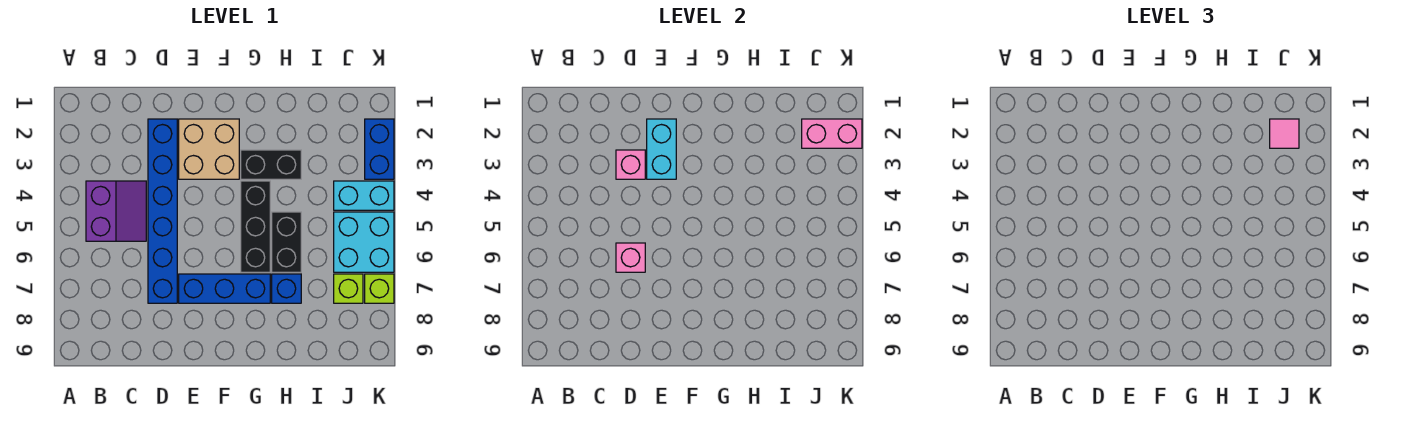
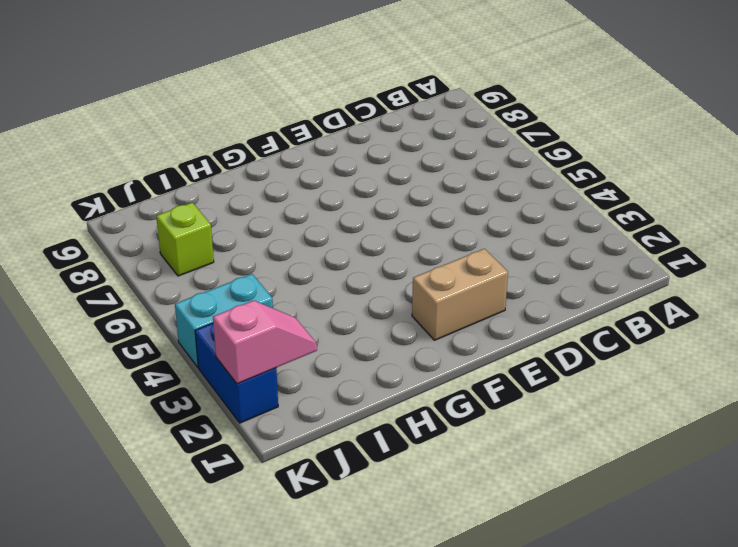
tan 1x2 brick [412,249,508,340] -> tan 2x2 brick [179,119,239,179]
pink 1x2 slope [213,300,317,384] -> pink 1x2 brick [802,119,862,148]
none -> purple 2x2 slope [86,181,146,241]
none -> blue 1x6 brick [148,119,177,303]
none -> blue 1x3 brick [179,274,270,303]

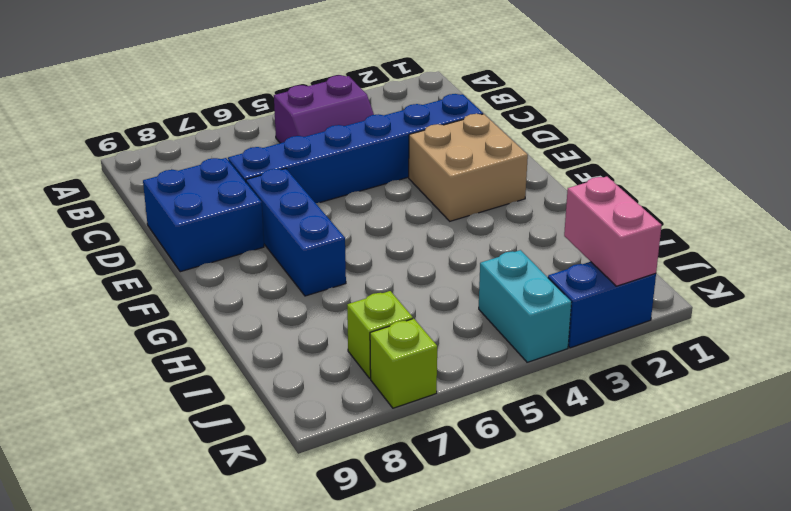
blue 2x2 brick [143,158,264,272] -> none
none -> black 1x2 brick [241,150,301,179]
none -> black 1x3 brick [241,181,270,272]
none -> black 1x2 brick [272,212,301,272]

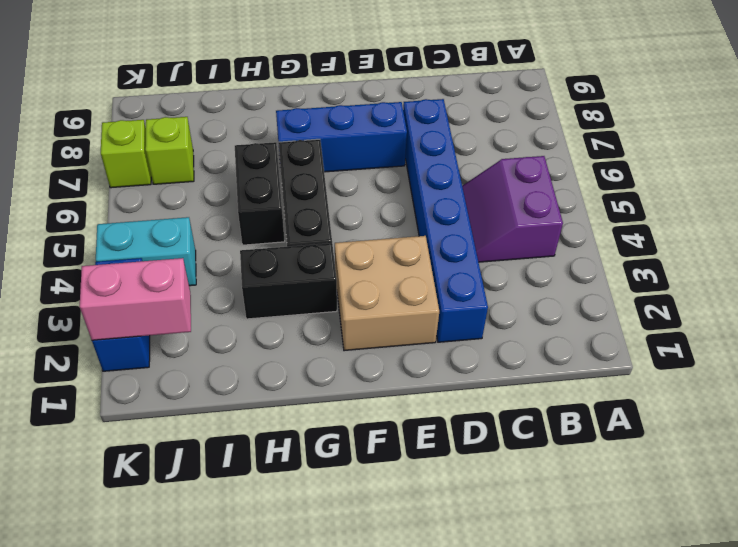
none -> blue 1x1 brick [272,274,301,303]
none -> cyan 2x2 brick [334,212,394,272]
none -> pink 1x1 brick [616,150,645,179]

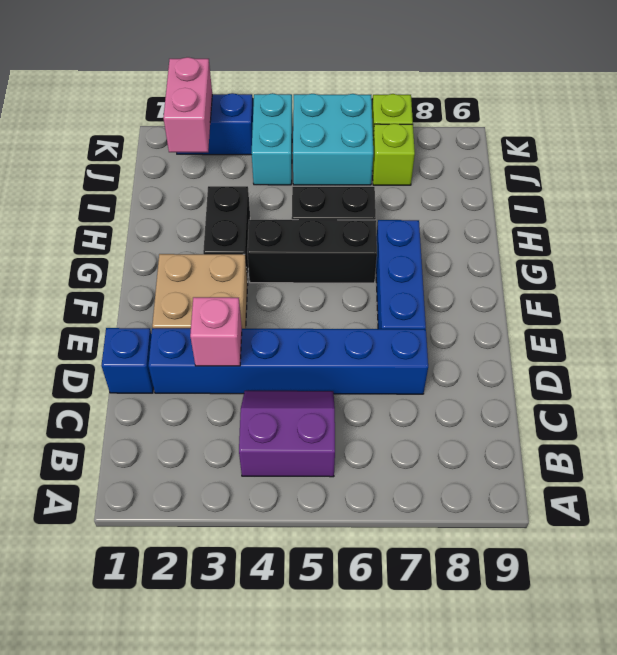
blue 1x1 brick [102,328,153,393] -> blue 1x1 brick moved to [272,274,301,303]
none -> pink 1x1 brick [616,243,645,272]
none -> cyan 1x2 brick [647,119,676,179]
none -> pink 1x1 tile [1270,119,1299,148]

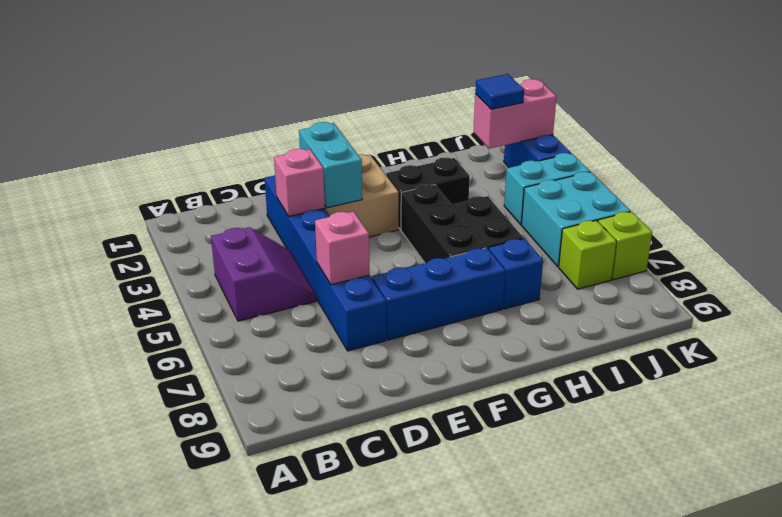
blue 1x1 tile [475,74,524,109] -> pink 1x1 tile [1270,119,1299,148]

